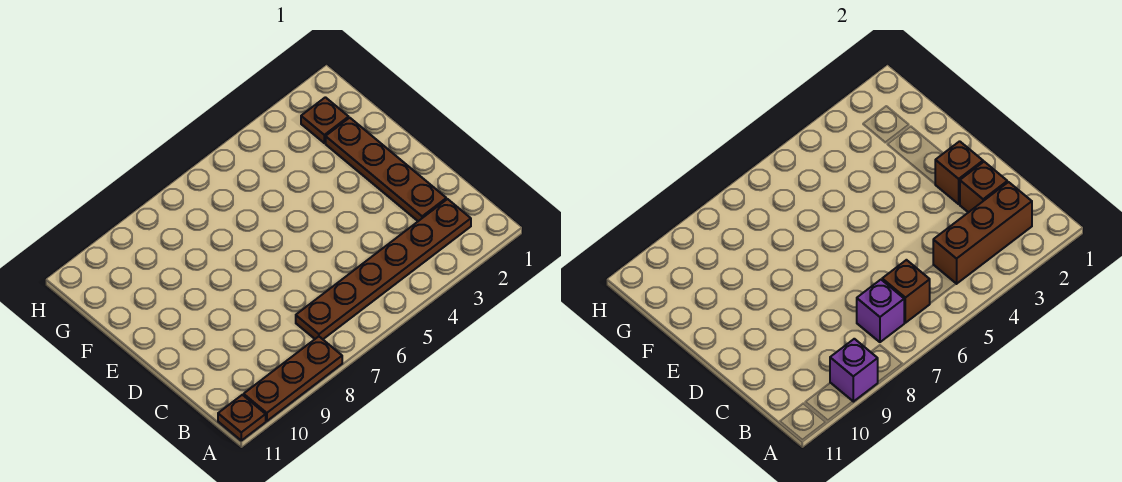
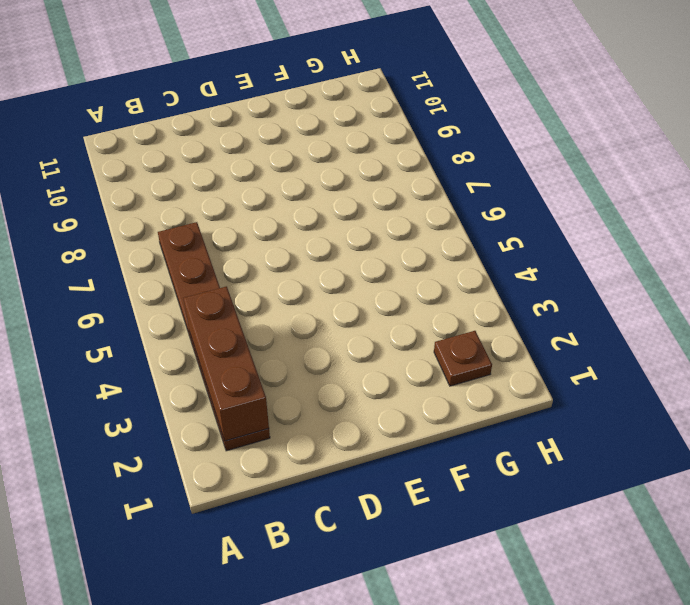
none -> brown 1x3 plate [244,336,342,421]
none -> brown 1x1 plate [218,395,266,440]

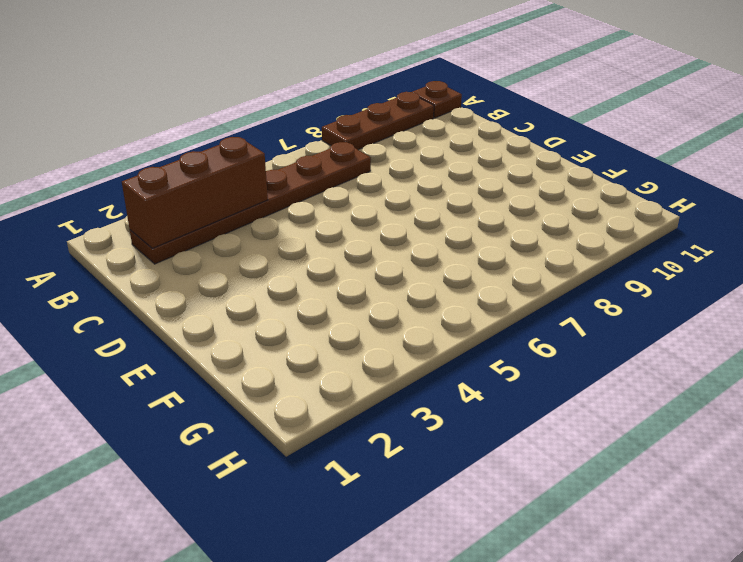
none -> brown 1x4 plate [326,118,446,221]
none -> brown 1x1 plate [301,97,349,143]

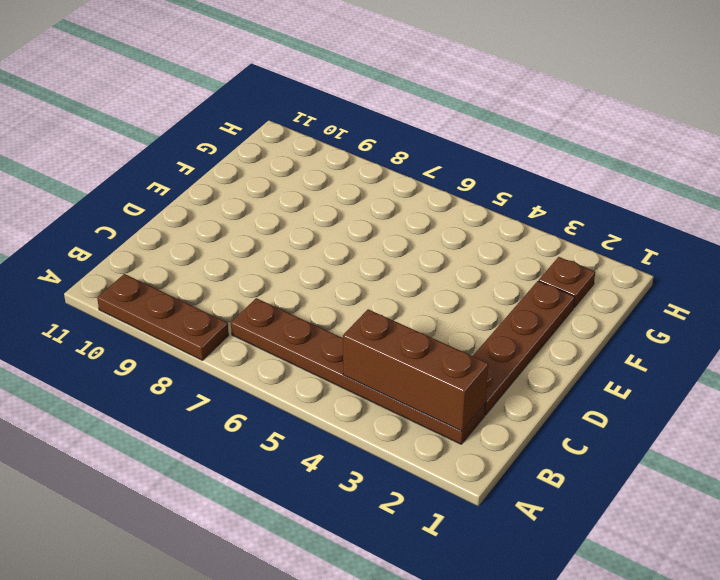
none -> brown 1x1 plate [218,395,266,440]
none -> purple 1x1 brick [830,339,878,402]

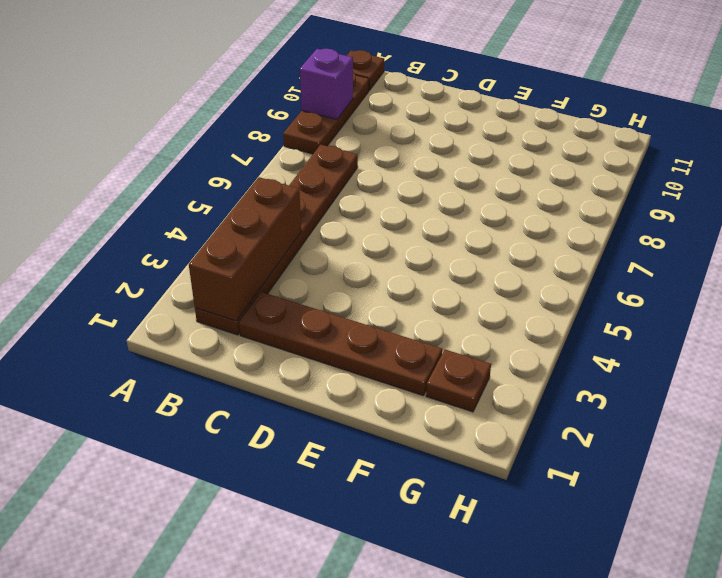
none -> brown 1x1 brick [882,260,930,323]
none -> purple 1x1 brick [857,280,904,342]

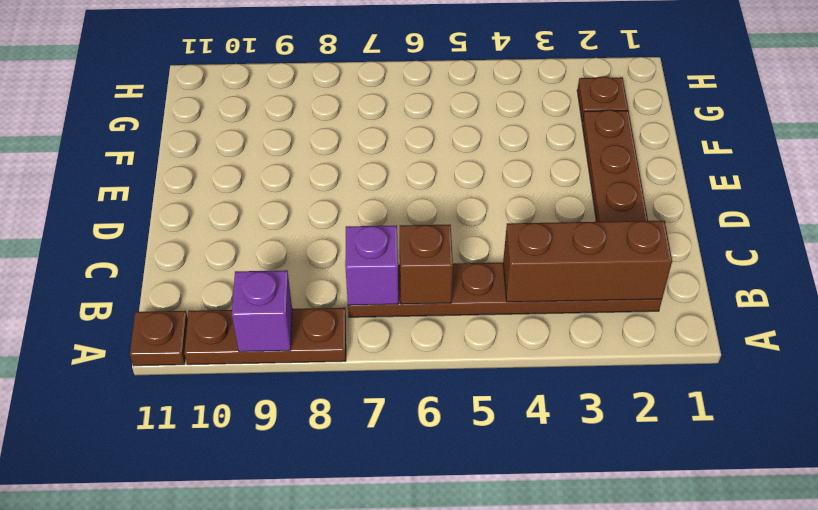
none -> brown 1x1 brick [960,162,1007,212]
none -> brown 1x1 brick [935,141,983,204]

